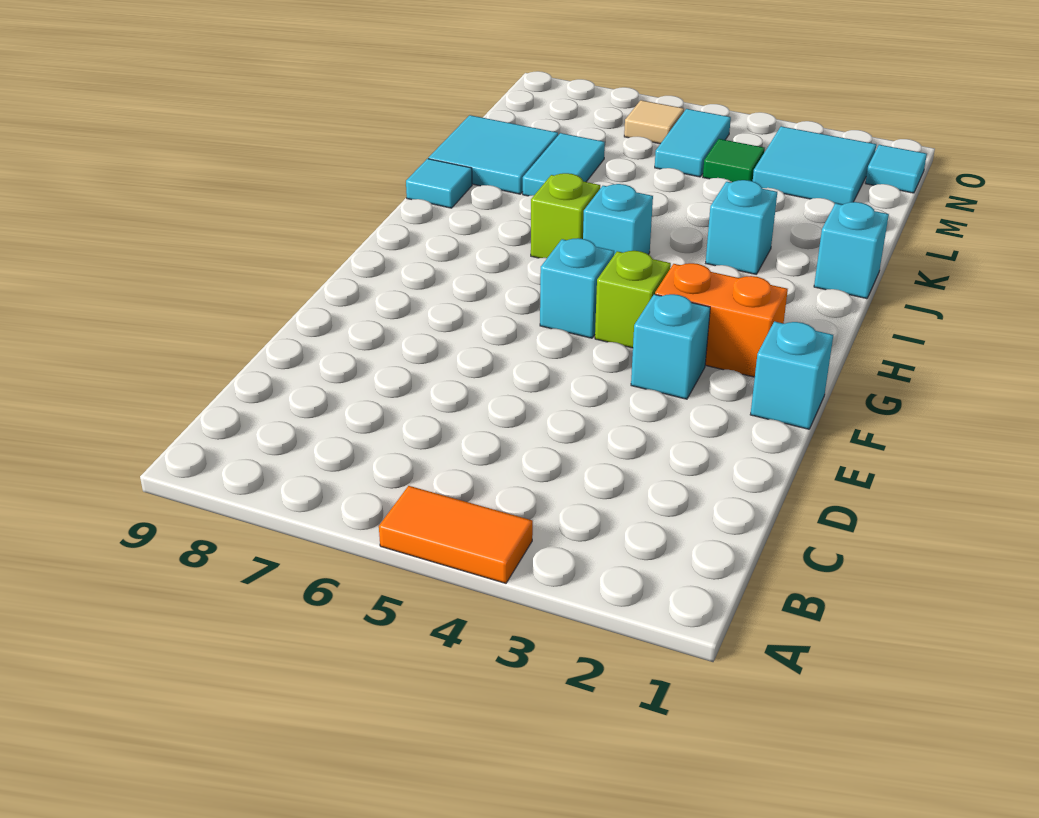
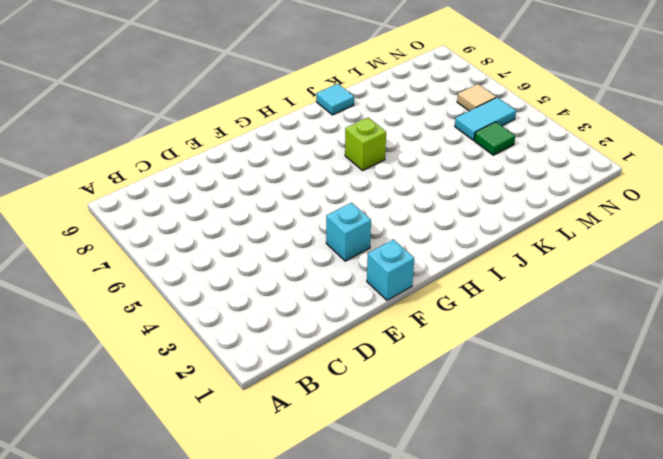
none -> orange 1x2 tile [379,486,533,583]
none -> orange 1x2 brick [655,263,788,377]
none -> lime 1x1 brick [595,251,671,348]

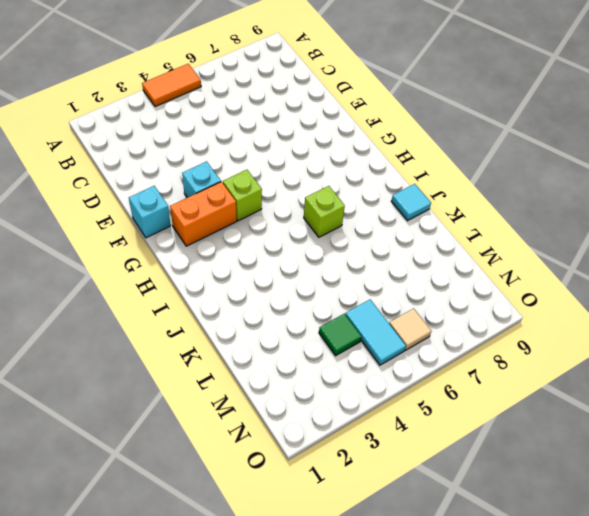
none -> cyan 1x1 brick [540,238,614,338]
none -> cyan 1x1 brick [583,184,653,255]
none -> cyan 1x1 brick [814,202,889,299]

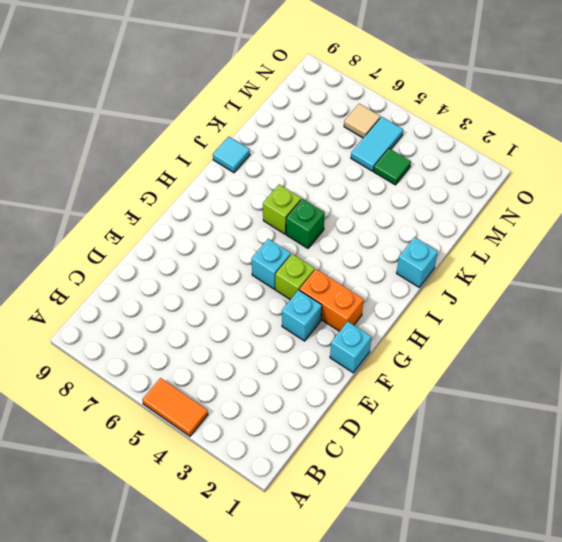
green 1x1 brick [286,199,325,248] -> cyan 1x1 brick [583,184,653,255]
none -> cyan 1x1 brick [706,180,777,274]
none -> cyan 1x2 tile [523,133,605,196]
none -> cyan 2x2 tile [428,115,558,194]

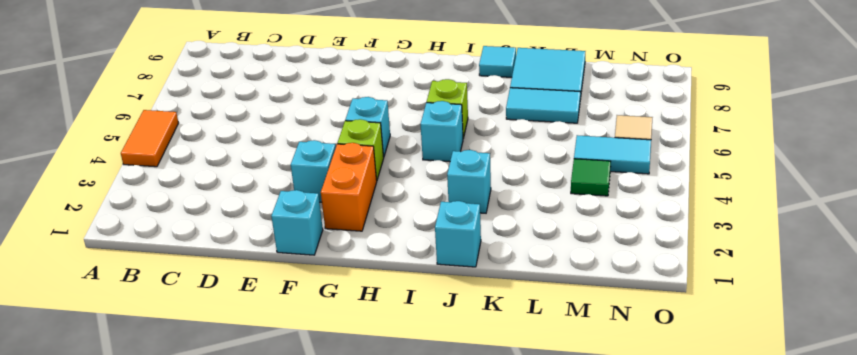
none -> cyan 2x2 tile [753,126,876,205]
none -> cyan 1x1 tile [866,145,927,193]

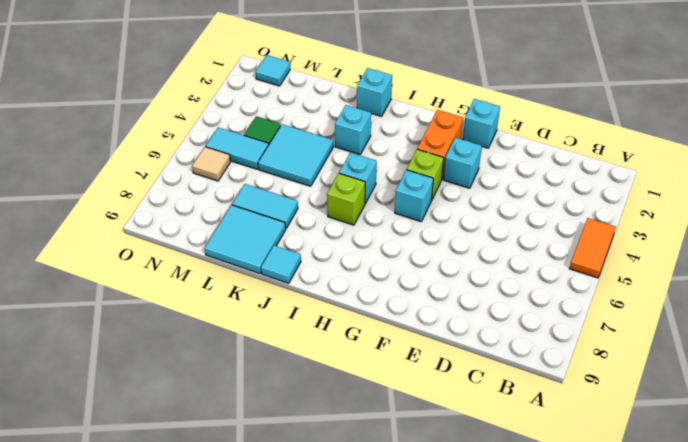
cyan 2x2 tile [258,124,333,186] -> cyan 2x2 tile moved to [753,126,876,205]

